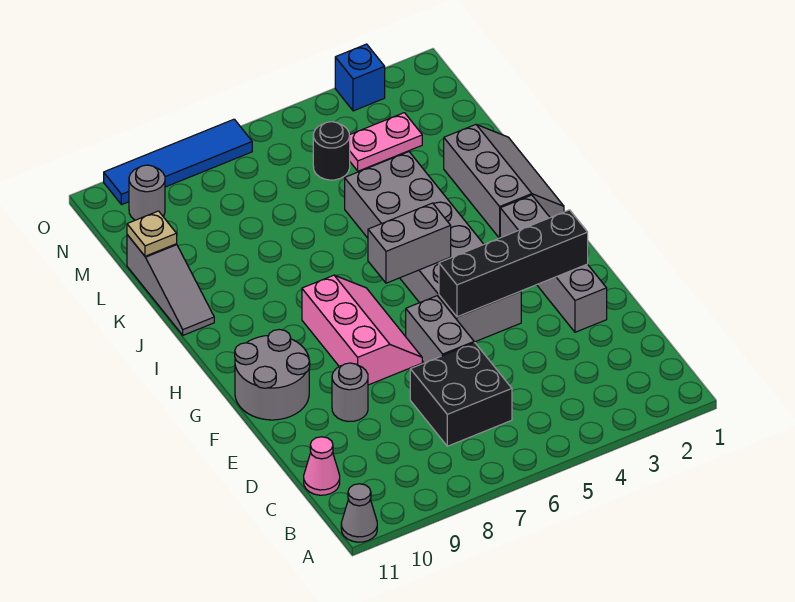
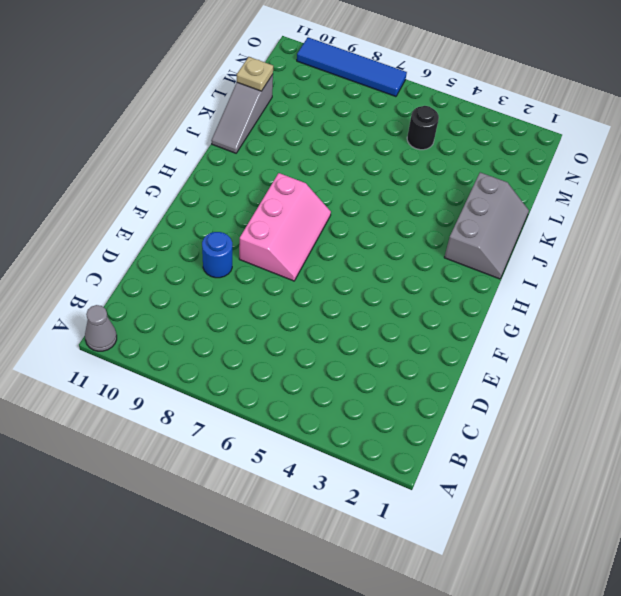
blue 1x1 round brick [202,232,232,278] -> grey 1x1 round brick [332,363,368,421]
none -> black 2x2 brick [410,343,512,446]
none -> pink 1x1 cone [304,437,340,495]
none -> grey 1x4 brick [500,195,607,332]

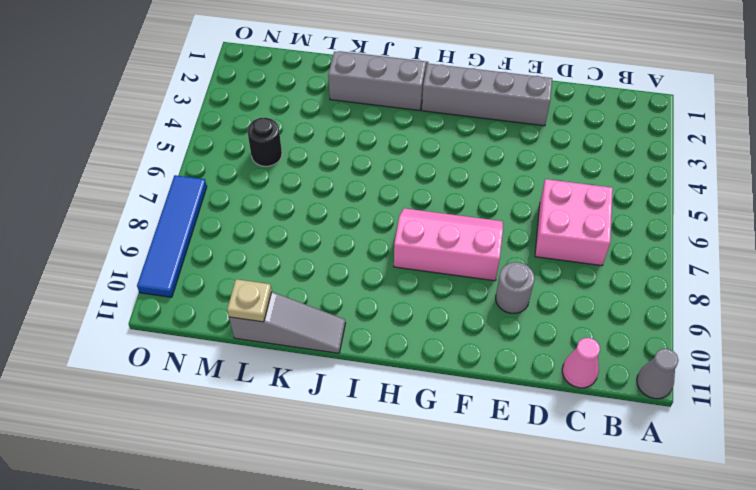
pink 2x2 brick [535,179,613,266] -> black 2x2 brick [410,343,512,446]
none -> grey 1x2 brick [406,296,474,363]
none -> grey 2x6 brick [345,152,521,342]
none -> grey 2x2 round brick [235,329,310,420]

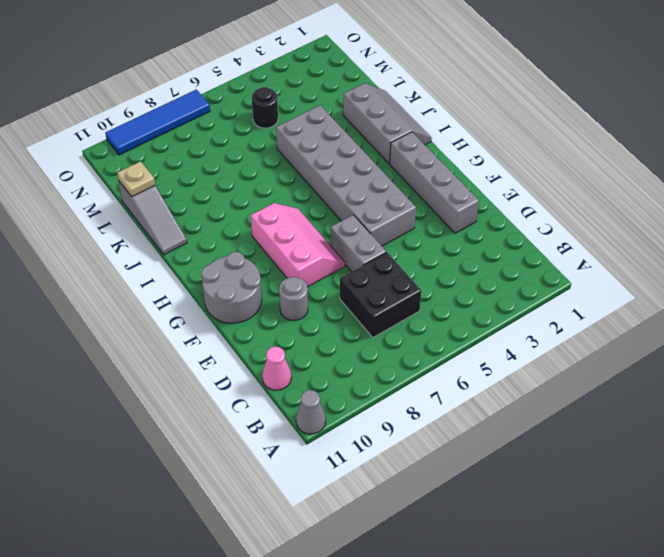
none -> pink 1x2 plate [349,113,422,171]
none -> grey 1x1 round brick [129,165,165,220]
none -> blue 1x1 brick [335,44,385,111]

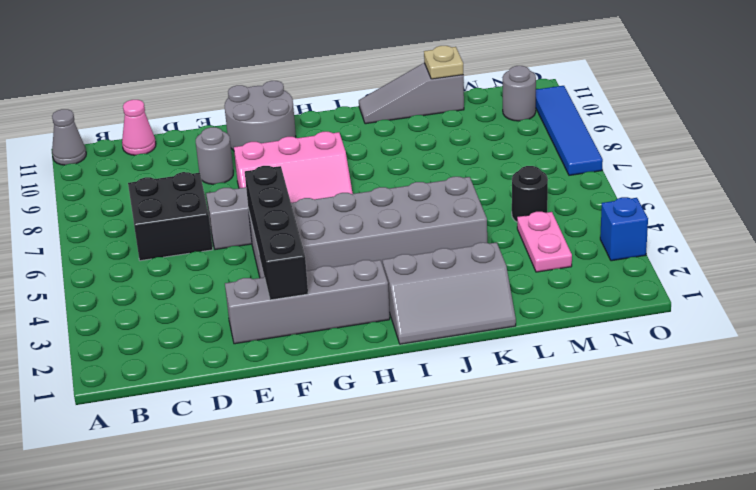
none -> grey 1x2 brick [368,203,451,283]

